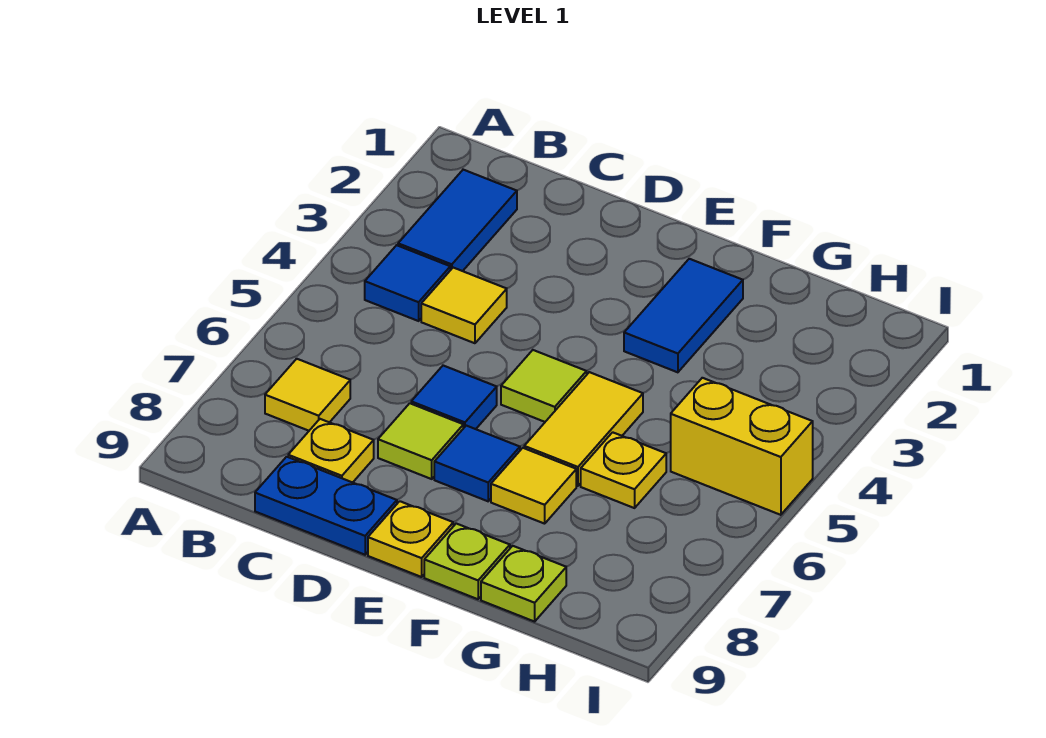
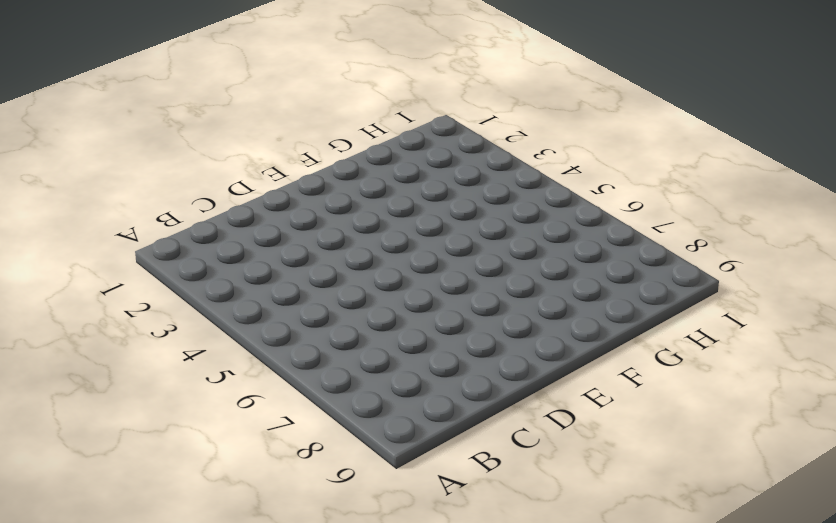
none -> blue 1x2 tile [398,170,517,271]
none -> blue 1x1 tile [365,245,450,321]
none -> yellow 1x1 tile [265,359,350,431]

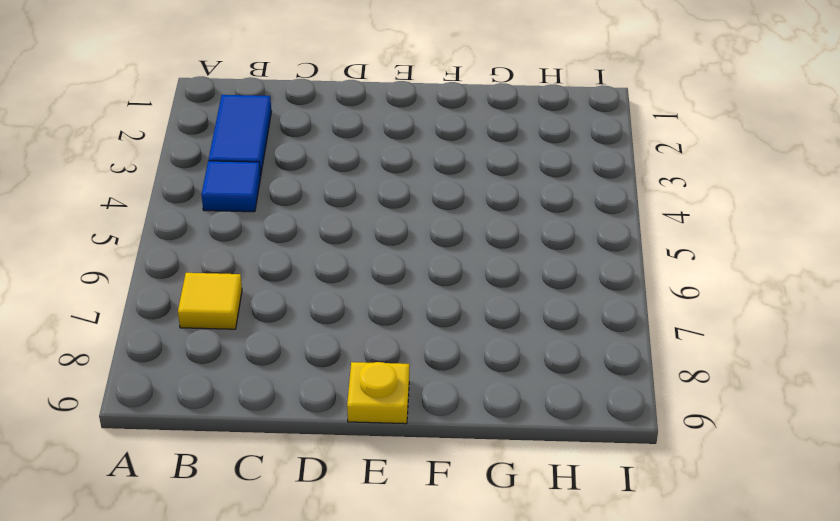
none -> yellow 1x1 tile [421,268,507,343]
none -> yellow 1x1 plate [288,419,374,483]
none -> blue 1x2 plate [255,457,397,555]

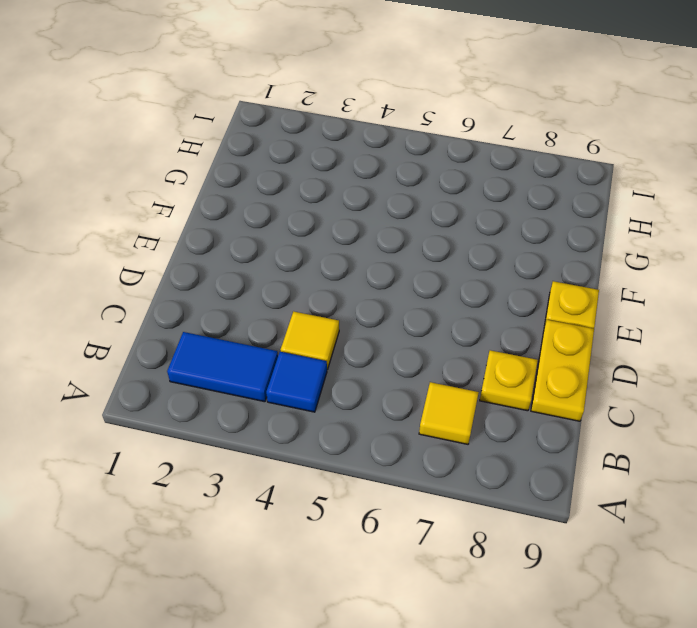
yellow 1x2 plate [531,320,594,421] -> blue 1x2 plate [255,457,397,555]
none -> blue 1x1 tile [411,366,497,429]
none -> lime 1x1 tile [378,403,463,479]
none -> lime 1x1 tile [501,350,587,422]

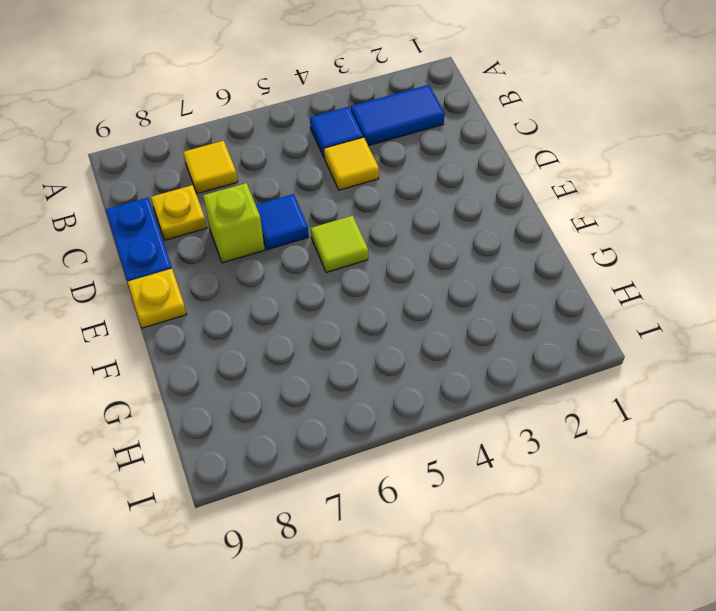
lime 1x1 brick [203,183,264,263] -> lime 1x1 tile [378,403,463,479]
none -> blue 1x1 tile [434,426,520,501]
none -> blue 1x2 tile [624,259,743,372]
none -> yellow 1x2 tile [524,372,643,486]

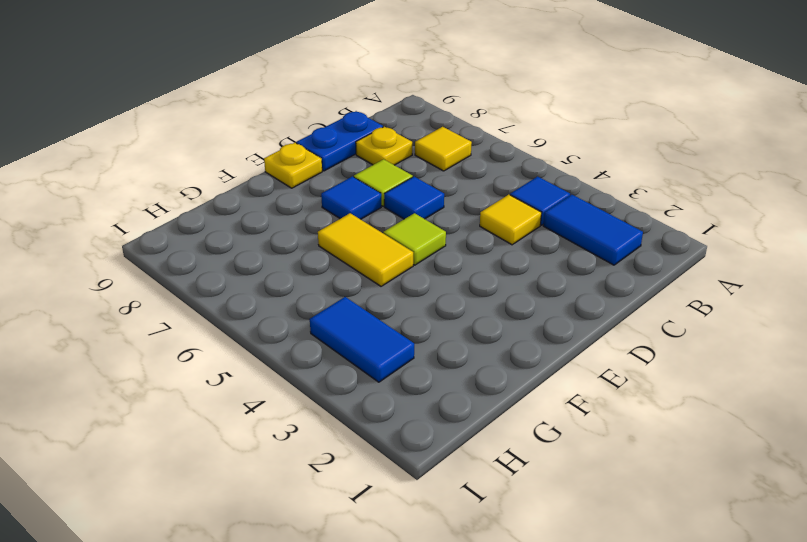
blue 1x2 tile [310,297,414,382] -> blue 1x2 tile moved to [624,259,743,372]
none -> yellow 1x1 tile [491,448,576,524]
none -> lime 1x1 plate [424,524,510,599]
none -> yellow 1x1 plate [581,432,666,508]

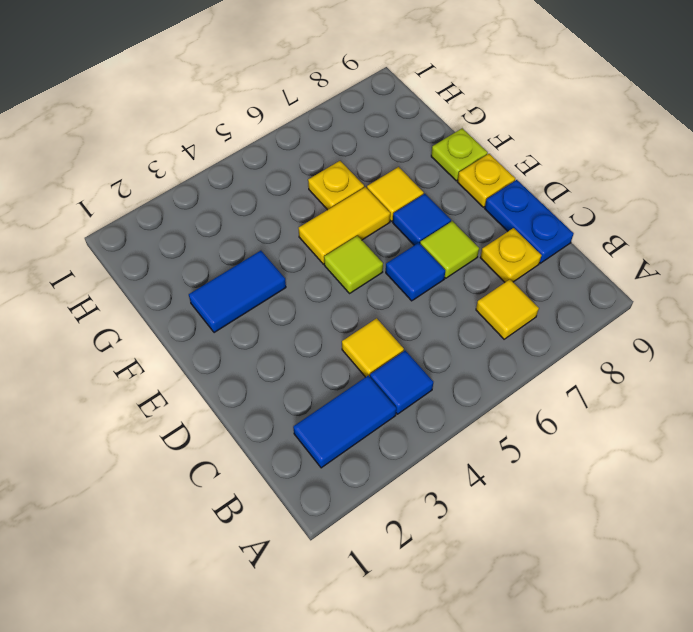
none -> lime 1x1 plate [481,546,566,622]
none -> yellow 1x2 brick [671,378,813,515]

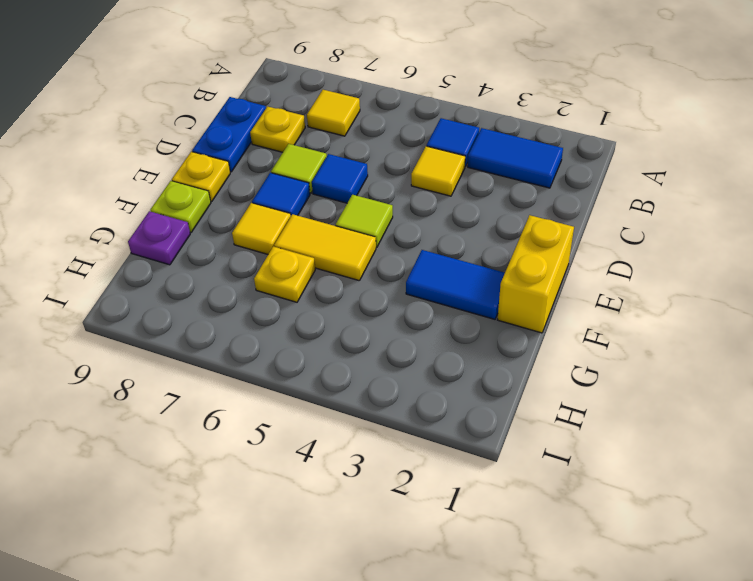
yellow 1x2 brick [498,215,574,333] -> yellow 1x2 brick moved to [671,378,813,515]
purple 1x1 plate [128,211,190,265] -> lime 1x1 plate [481,546,566,622]

